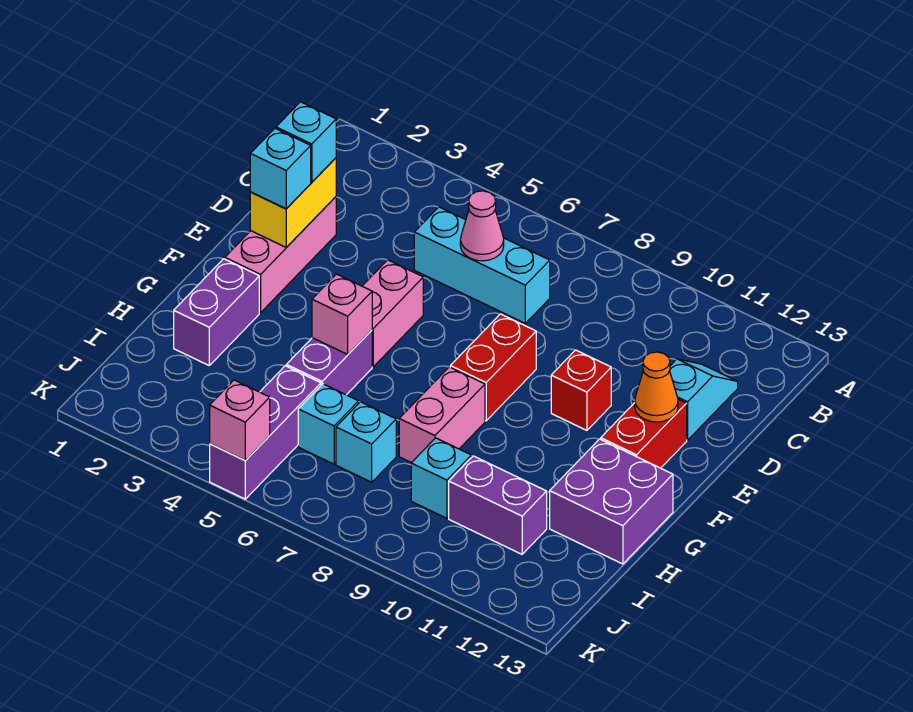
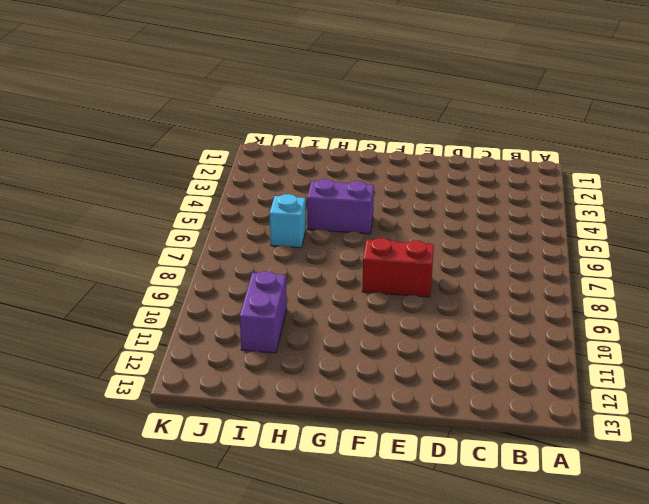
none -> cyan 1x3 brick [414,207,550,323]
none -> cyan 1x2 slope [670,359,738,440]
none -> pink 1x3 brick [225,197,336,313]

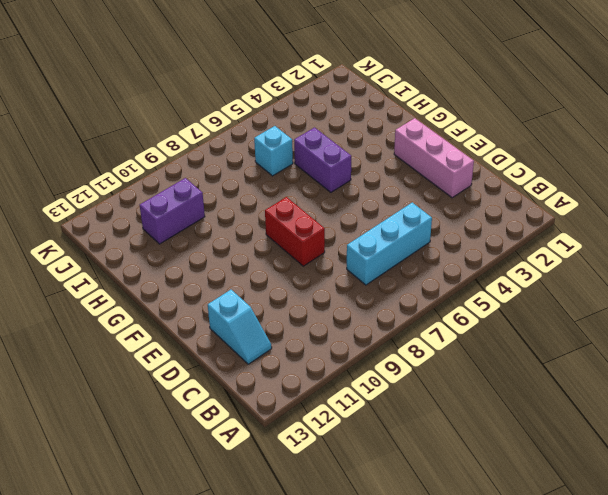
none -> pink 1x2 brick [362,260,423,367]
none -> red 1x1 brick [551,350,611,430]
none -> red 1x2 brick [601,399,687,468]

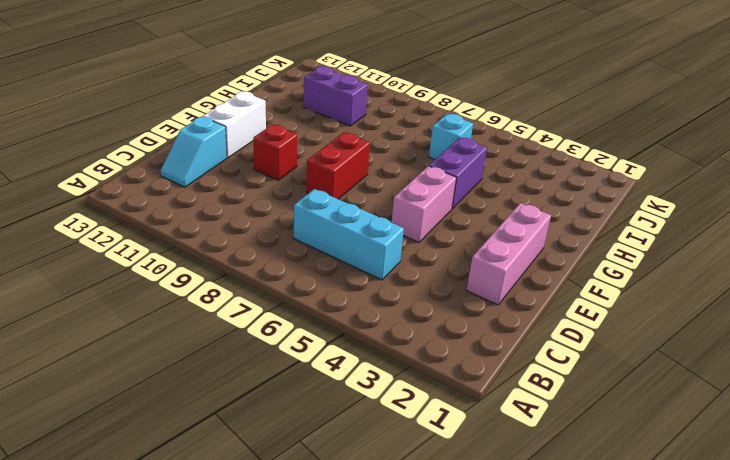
white 1x2 brick [203,91,266,158] -> red 1x2 brick [601,399,687,468]
none -> purple 1x2 brick [174,259,259,365]
none -> pink 1x2 brick [399,367,485,463]
none -> purple 2x2 brick [550,439,673,564]

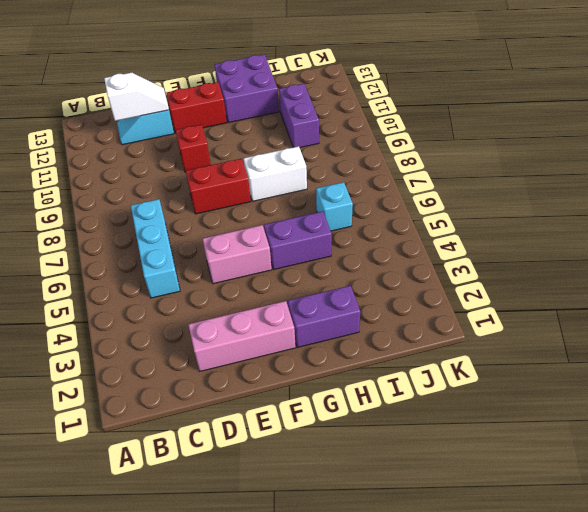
white 1x2 slope [104,73,169,121] -> none
white 1x2 brick [244,146,307,201] -> pink 1x2 brick [399,367,485,463]
none -> purple 1x3 brick [210,366,321,499]
none -> cyan 1x1 brick [336,402,396,482]
none -> cyan 1x1 brick [411,438,471,518]

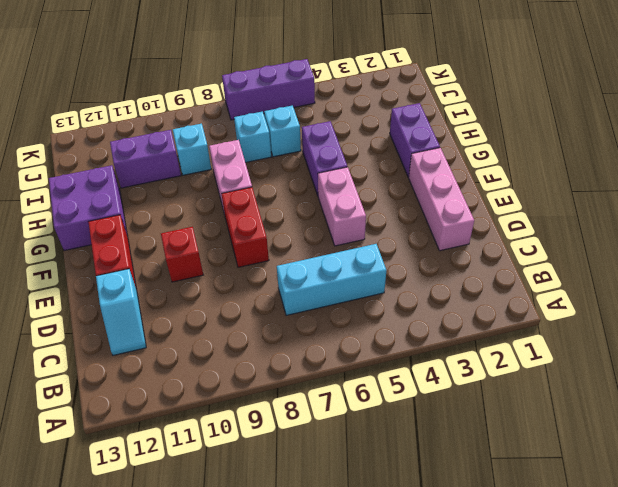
purple 1x3 brick [222,59,315,120] -> purple 1x3 brick turned to [210,366,321,499]
none -> pink 1x1 cone [460,191,504,261]
none -> yellow 1x2 brick [250,158,336,247]
none -> orange 1x1 cone [635,352,678,422]

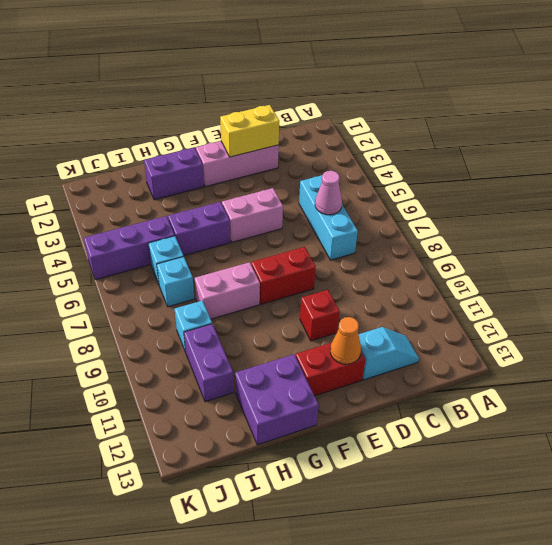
none -> pink 1x1 brick [312,274,372,354]
none -> pink 1x1 brick [210,380,270,461]
none -> cyan 1x1 brick [276,102,336,182]

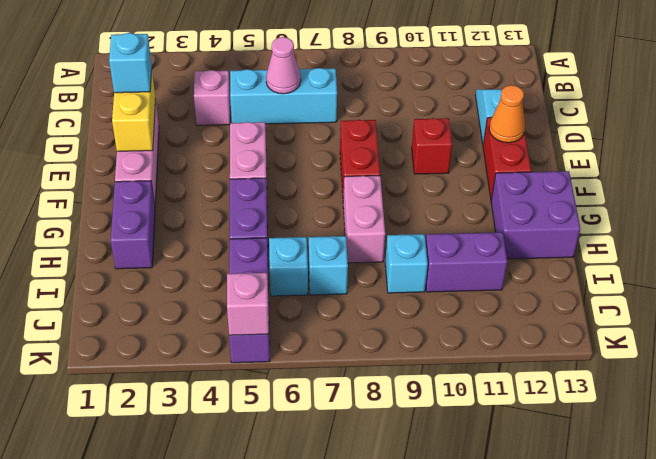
pink 1x1 brick [194,70,230,125] -> pink 1x1 brick moved to [312,274,372,354]
none -> cyan 1x1 brick [250,129,311,209]

